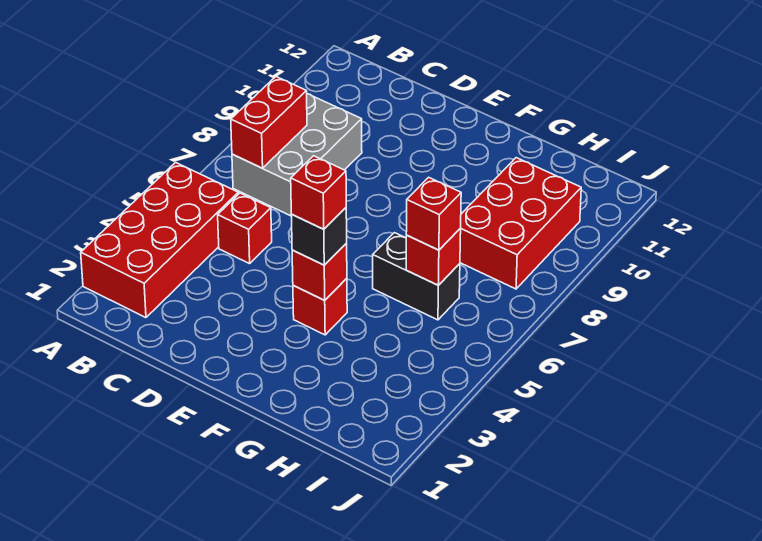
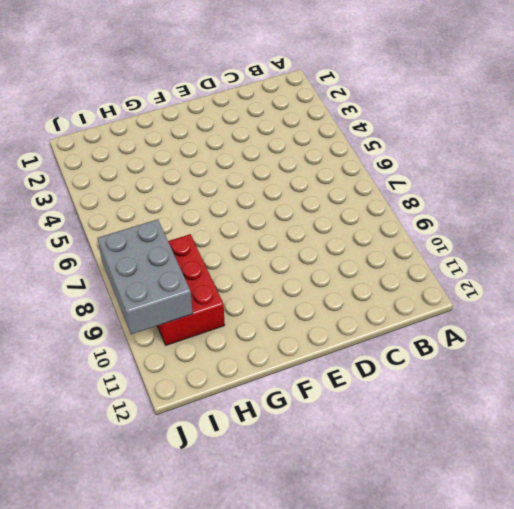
grey 2x3 brick [97,219,193,334] -> grey 2x3 brick moved to [232,94,362,216]
none -> red 2x4 brick [81,162,238,318]
none -> red 1x1 brick [218,193,272,264]
none -> red 1x1 brick [293,278,347,335]

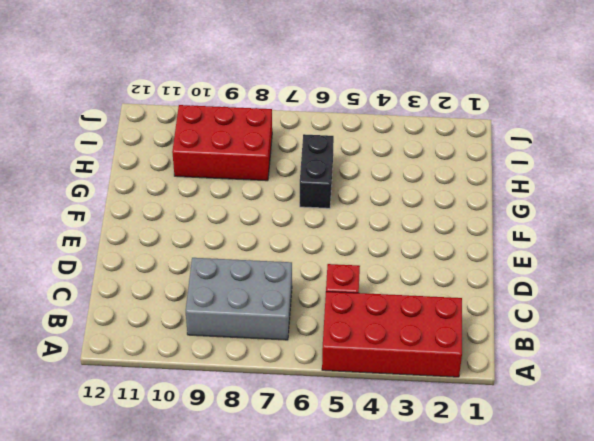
none -> red 1x1 brick [293,278,347,335]
none -> red 1x2 brick [231,77,307,168]
none -> red 1x1 brick [292,243,347,300]

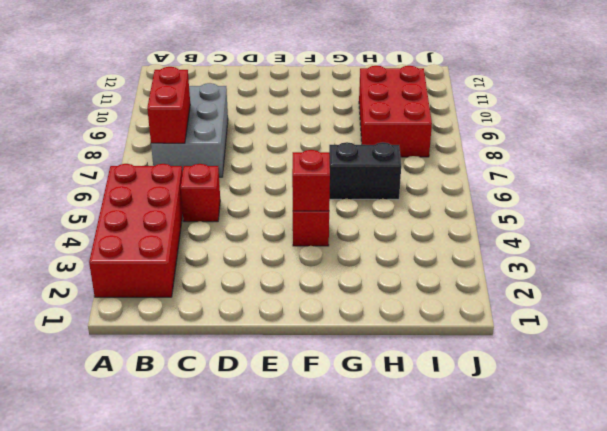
none -> red 1x1 brick [406,228,461,285]
none -> black 1x1 brick [291,208,347,265]
none -> red 1x1 brick [406,177,461,250]

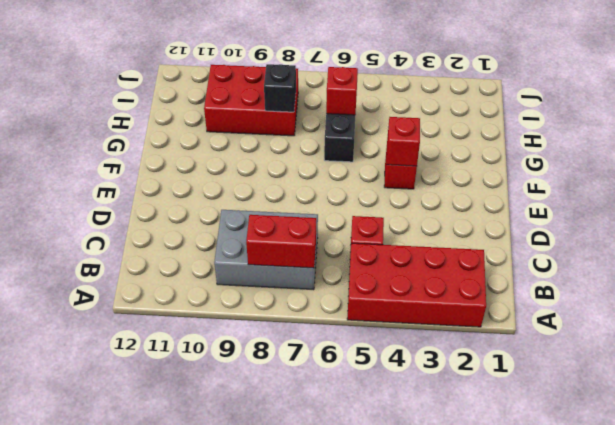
black 1x1 brick [264,64,296,112] -> black 1x1 brick moved to [291,208,347,265]
none -> red 1x1 brick [406,177,461,250]
none -> red 1x1 brick [291,156,346,229]

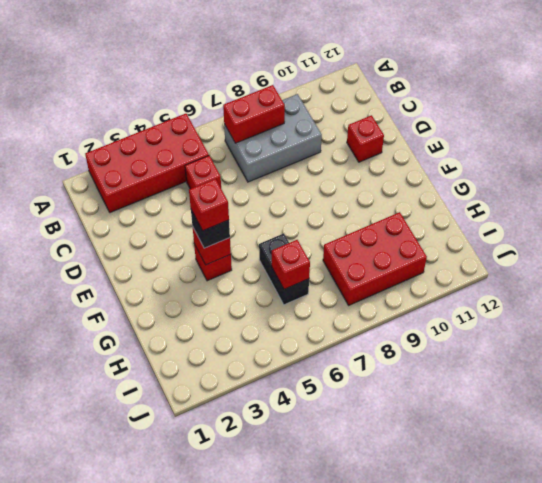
red 1x1 brick [347,115,384,162] -> red 1x1 brick moved to [406,177,461,250]

